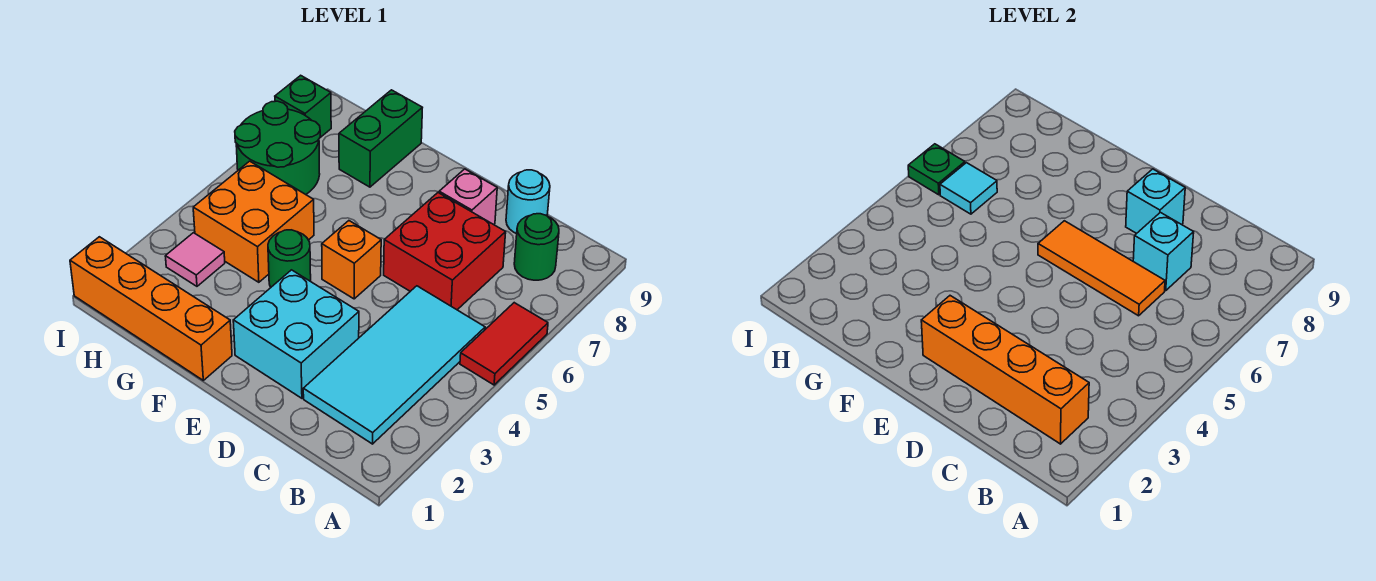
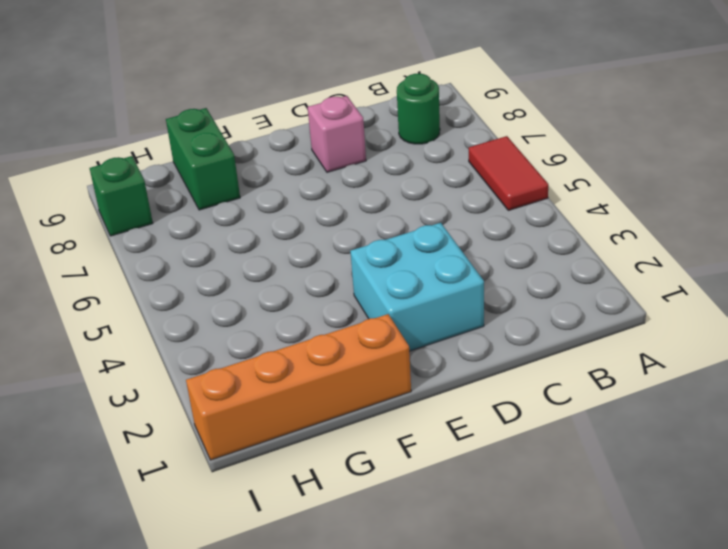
none -> cyan 2x4 tile [303,286,485,444]
none -> red 2x2 brick [384,193,506,310]
none -> cyan 1x1 round brick [506,170,550,234]

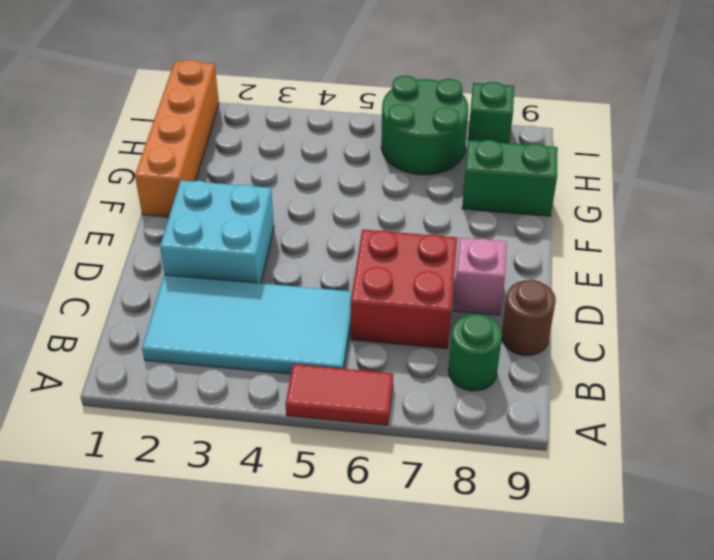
brown 1x1 round brick [502,280,556,356] -> cyan 1x1 round brick [506,170,550,234]
none -> orange 1x1 brick [322,221,381,299]
none -> green 1x1 round brick [268,230,311,287]
none -> orange 2x2 brick [193,161,314,282]

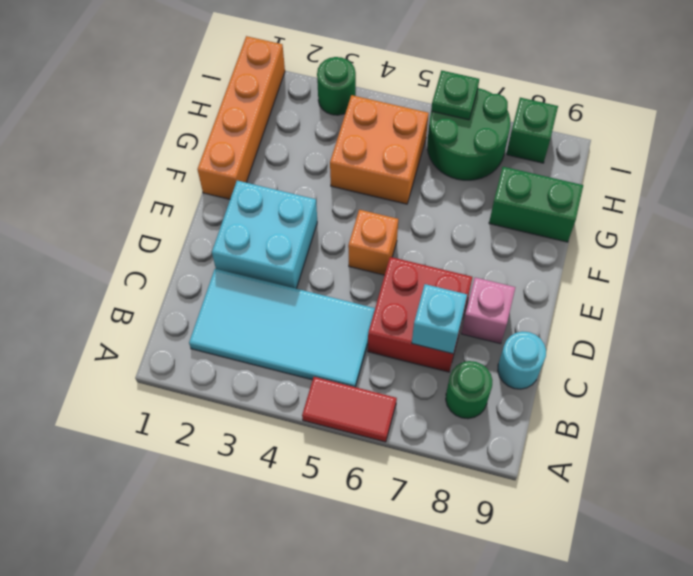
green 1x1 round brick [317,57,356,115] -> green 1x1 round brick moved to [268,230,311,287]
none -> pink 1x1 tile [165,233,225,286]
none -> orange 1x4 brick [921,296,1089,444]
none -> orange 1x3 tile [1038,221,1165,316]

